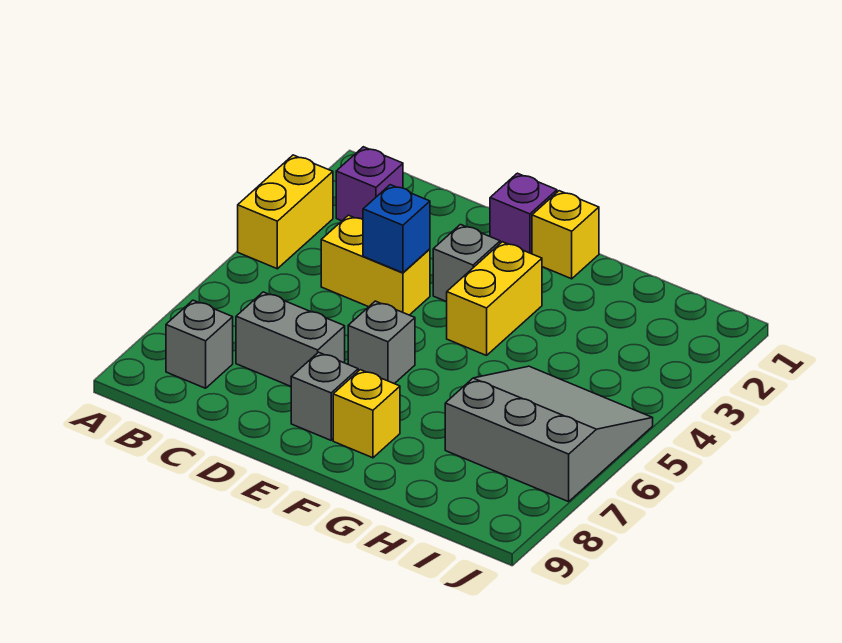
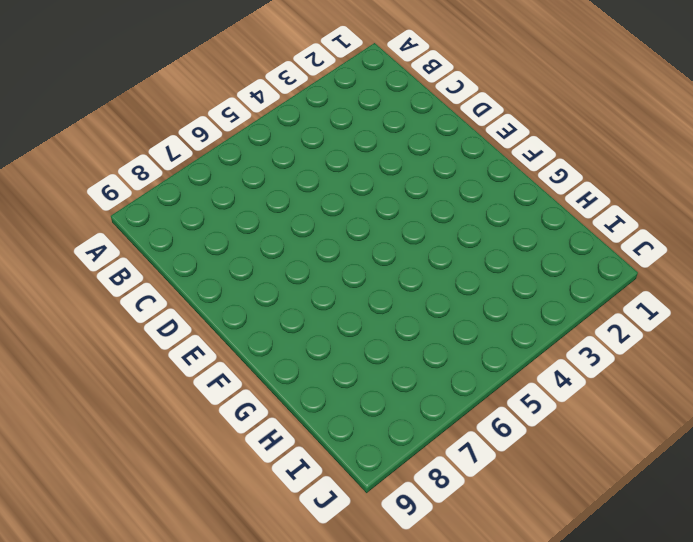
none -> yellow 1x2 brick [238,155,333,269]
none -> purple 1x1 brick [336,147,403,221]
none -> grey 1x1 brick [166,300,233,388]

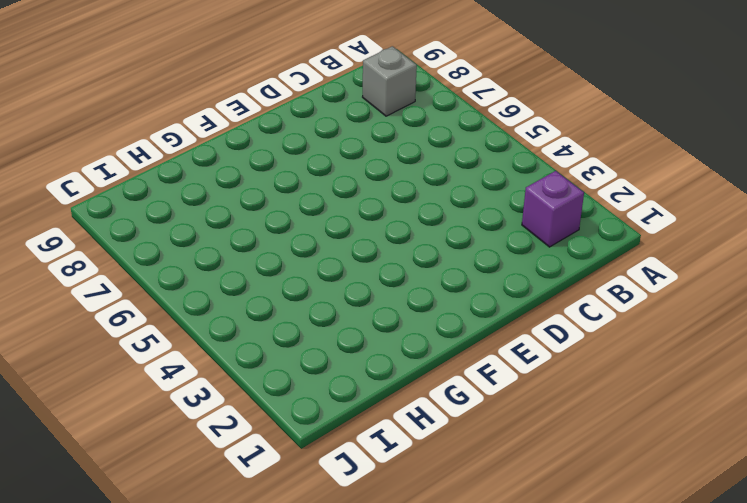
none -> yellow 1x2 brick [238,155,333,269]
none -> yellow 1x2 brick [321,215,430,315]
none -> grey 1x2 brick [236,292,345,386]

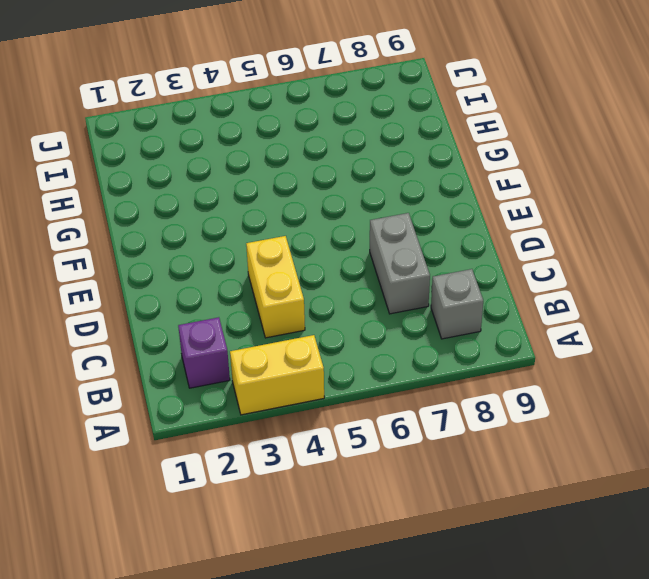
none -> purple 1x1 brick [490,173,557,254]
none -> grey 1x1 brick [433,225,500,302]
none -> grey 1x1 brick [348,301,415,384]

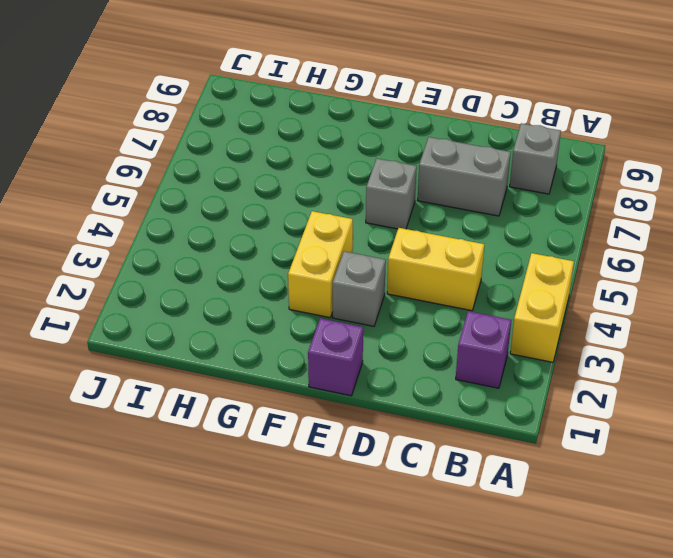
none -> grey 1x1 brick [291,352,358,440]
none -> yellow 1x1 brick [532,191,599,279]
none -> yellow 1x1 brick [333,370,400,458]

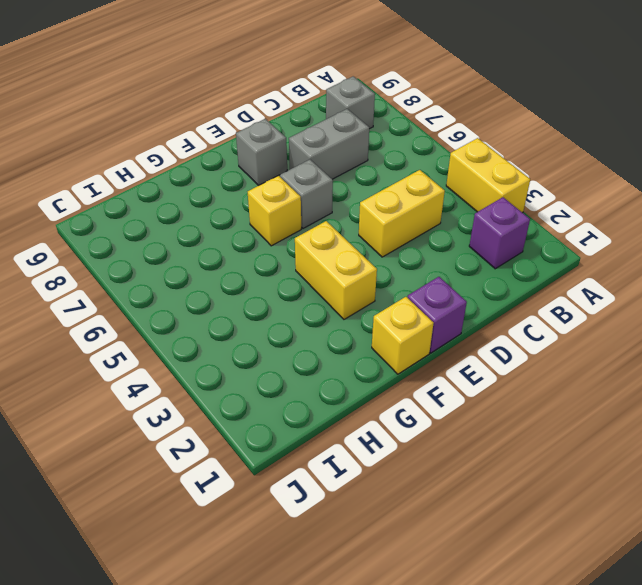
yellow 1x1 brick [248,176,301,246] -> yellow 1x1 brick moved to [333,370,400,458]
none -> grey 1x1 brick [433,225,500,302]
none -> grey 3x3 slope [445,366,653,502]
none -> blue 1x1 brick [363,185,430,273]

